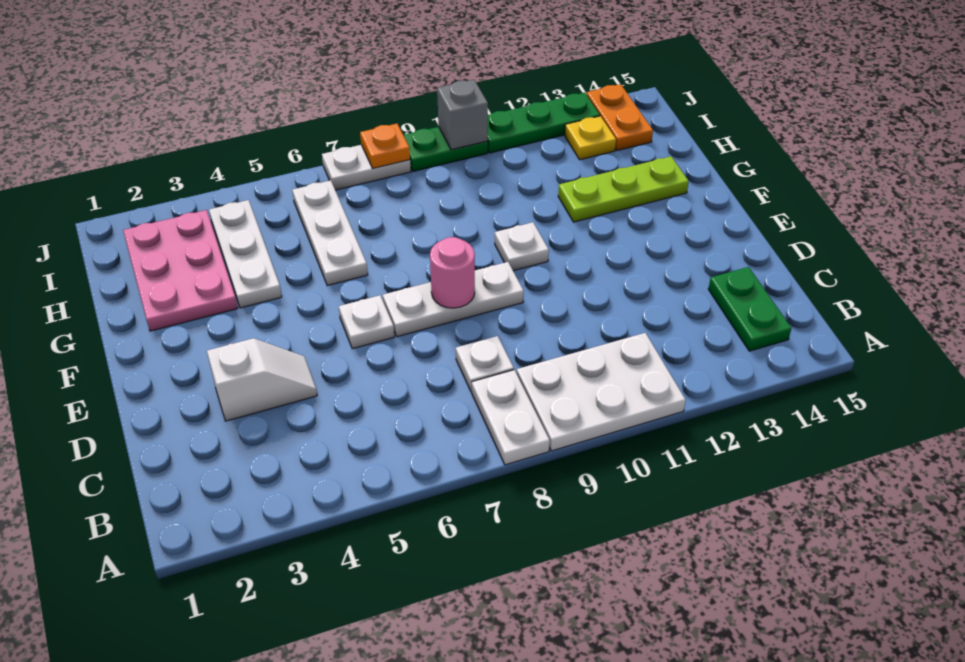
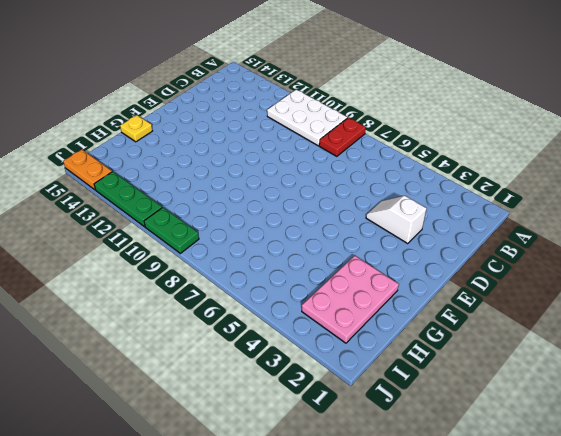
red 1x2 plate [319,118,366,156] -> white 1x2 plate [472,370,550,465]
yellow 1x1 plate [120,115,152,142] -> yellow 1x1 plate moved to [565,116,616,160]
orange 1x2 plate [63,149,112,190] -> orange 1x2 plate turned to [587,84,653,151]
none -> green 1x2 plate [708,267,791,351]
none -> white 1x1 plate [456,336,514,392]
none -> white 1x1 plate [339,295,394,349]

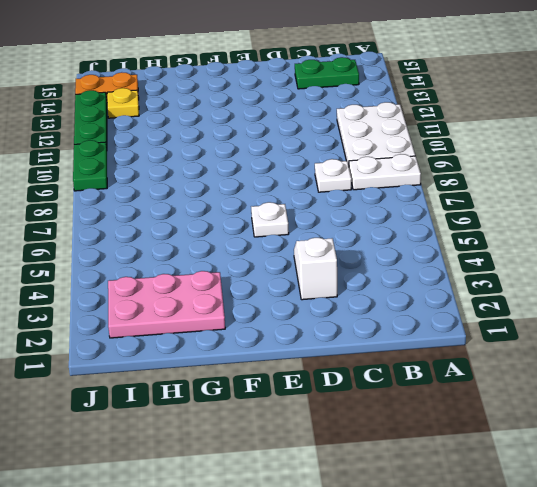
none -> white 1x3 plate [383,262,524,337]
none -> white 1x1 plate [495,222,549,271]
none -> white 1x3 plate [209,200,282,308]

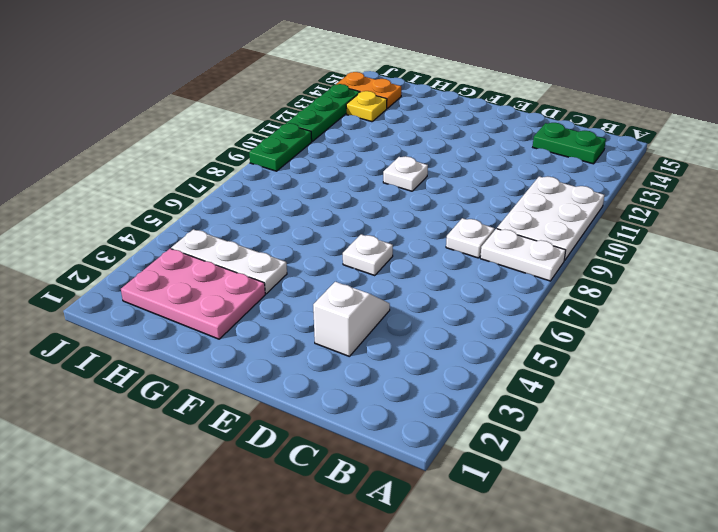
none -> white 1x3 plate [383,262,524,337]
none -> white 1x3 plate [292,180,368,286]
none -> lime 1x3 plate [558,156,689,222]

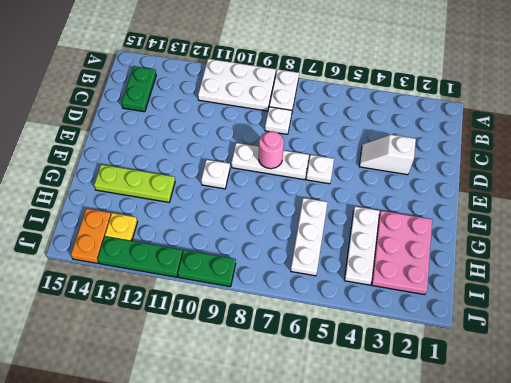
none -> white 1x2 plate [322,145,411,190]
none -> orange 1x1 plate [360,124,410,168]
none -> grey 1x1 brick [437,80,488,150]

